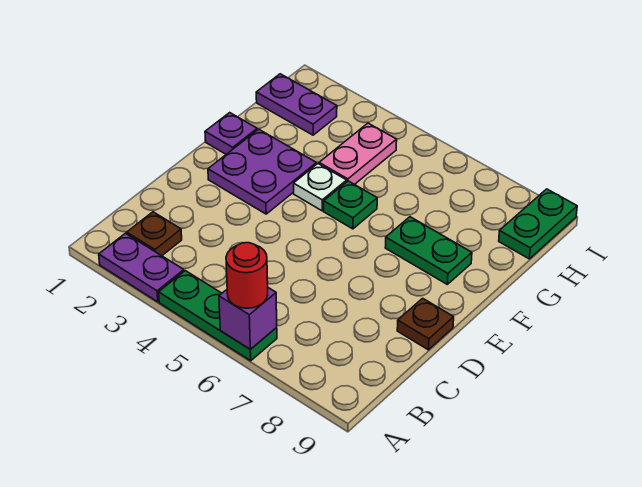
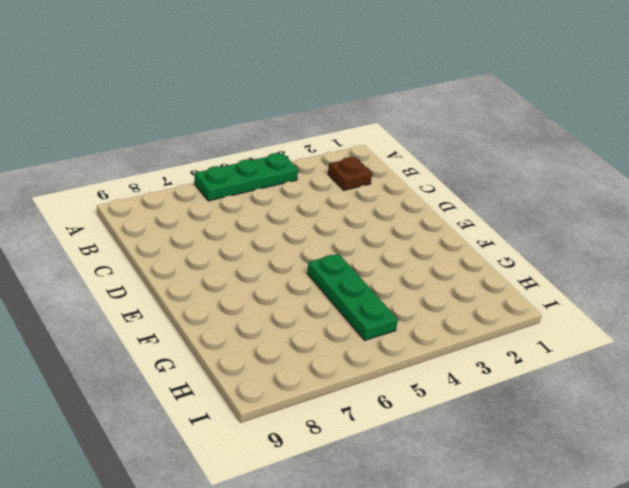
green 1x3 plate [307,254,398,340] -> green 1x1 plate [324,181,377,229]
none -> purple 1x2 plate [99,233,184,302]
none -> brown 1x1 plate [397,298,454,350]
none -> purple 2x2 plate [208,129,316,214]

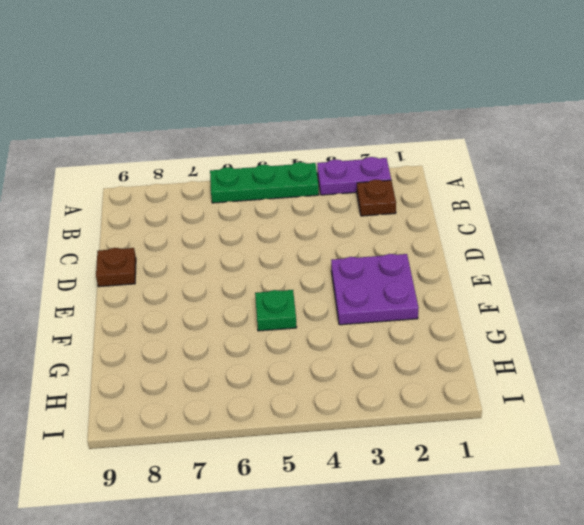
none -> purple 1x1 plate [205,113,257,154]
none -> white 1x1 plate [294,164,347,211]
none -> green 1x2 plate [385,217,472,284]

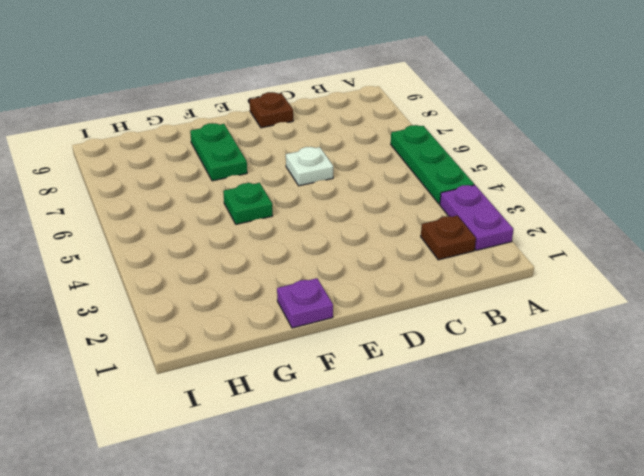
white 1x1 plate [286,147,333,186] -> white 1x1 plate moved to [294,164,347,211]
none -> purple 2x2 plate [208,129,316,214]
none -> pink 1x2 plate [319,123,397,185]
none -> purple 1x2 plate [256,74,337,135]

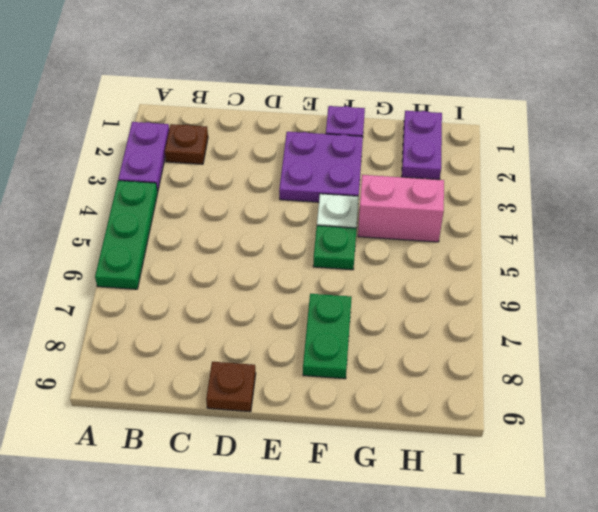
pink 1x2 brick [358,175,444,242] -> pink 1x2 plate [319,123,397,185]
none -> green 1x2 plate [499,189,577,259]
none -> purple 1x1 brick [219,288,277,349]
none -> red 1x1 round brick [226,243,268,308]

